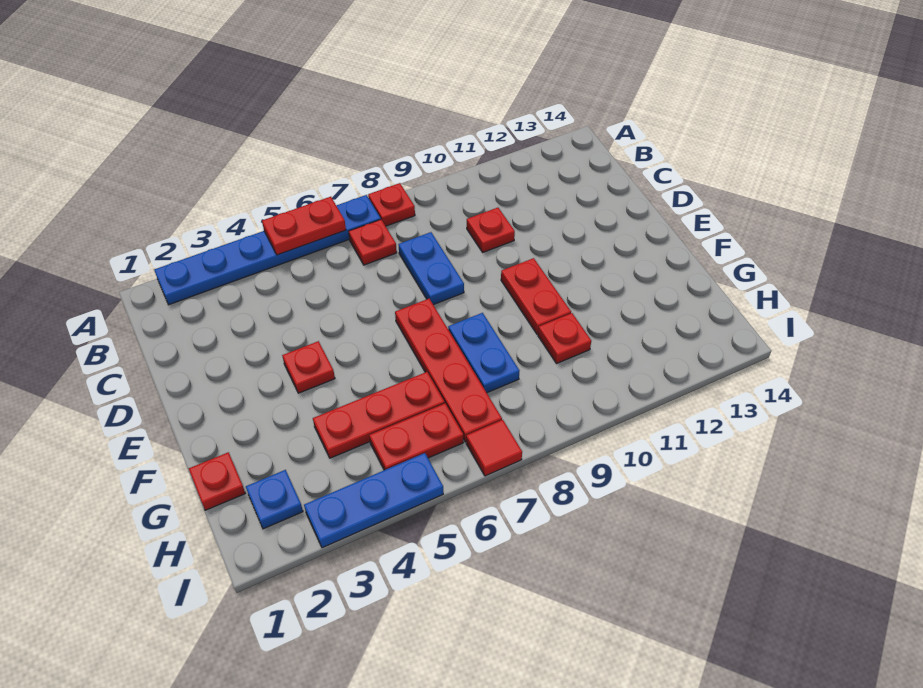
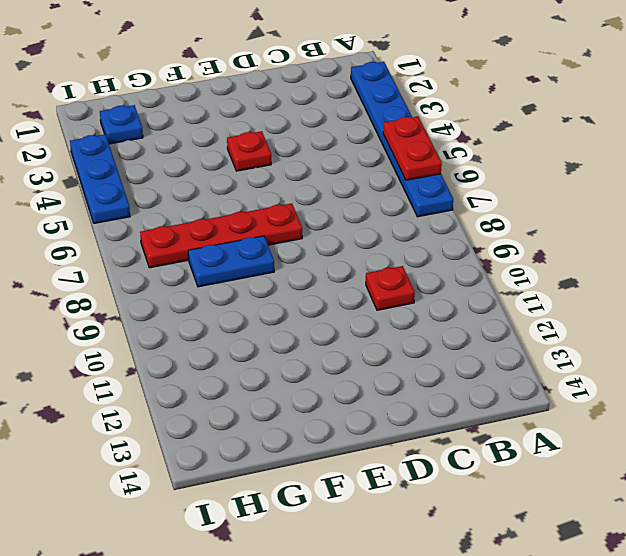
none -> red 1x1 plate [368,183,415,226]
none -> red 1x1 plate [349,220,397,265]
none -> blue 1x2 plate [398,232,464,305]

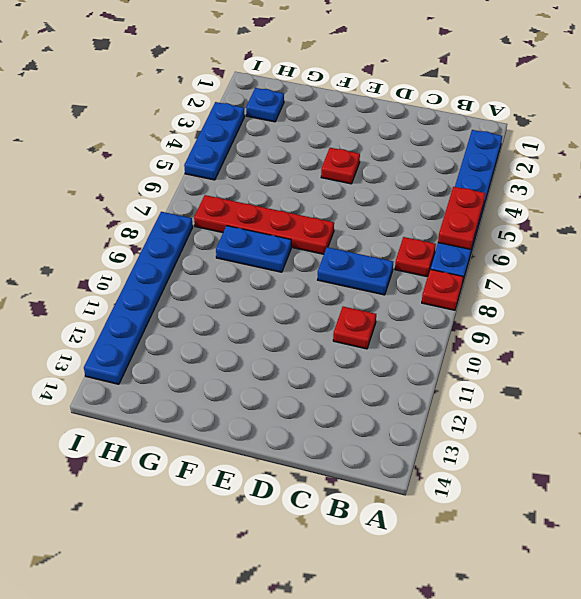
blue 1x6 plate [84,212,193,384] -> none
none -> red 1x2 plate [501,258,571,334]
none -> red 1x1 plate [189,452,245,510]
none -> red 1x3 plate [313,372,445,458]

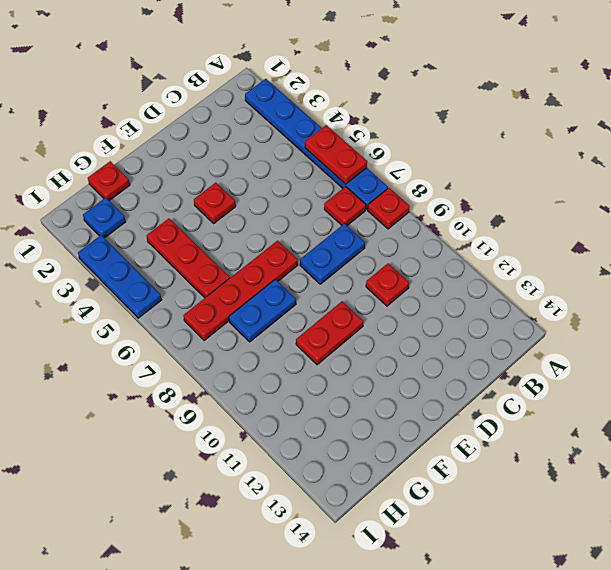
none -> red 1x1 plate [538,313,591,363]
none -> red 1x2 plate [369,403,463,470]
none -> red 1x1 tile [466,420,522,476]

